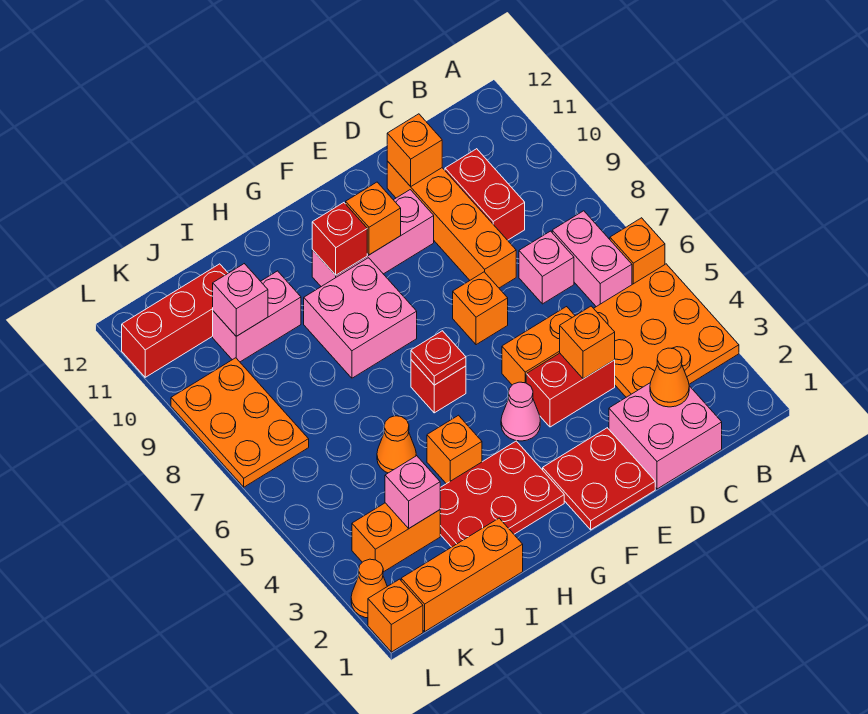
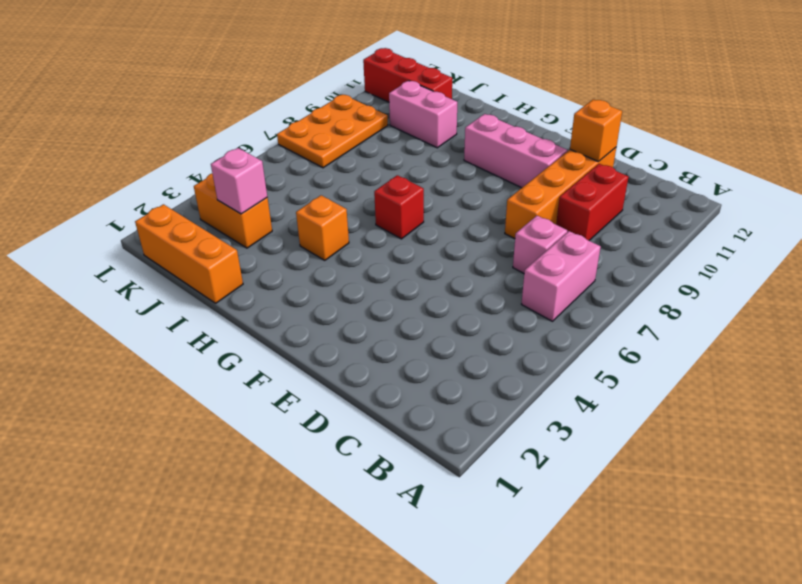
none -> orange 3x3 plate [594,264,739,397]
none -> orange 1x1 brick [610,218,665,284]
none -> pink 2x2 brick [609,383,722,489]
none -> red 1x2 brick [526,353,615,427]

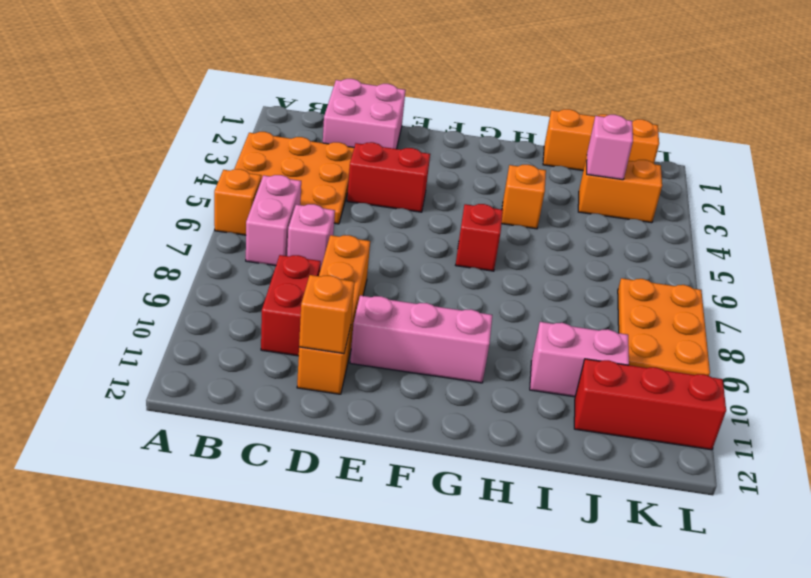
none -> orange 1x2 brick [502,307,575,385]
none -> red 2x2 plate [543,428,655,530]
none -> orange 1x1 brick [453,272,508,345]
none -> pink 1x1 cone [501,382,540,441]

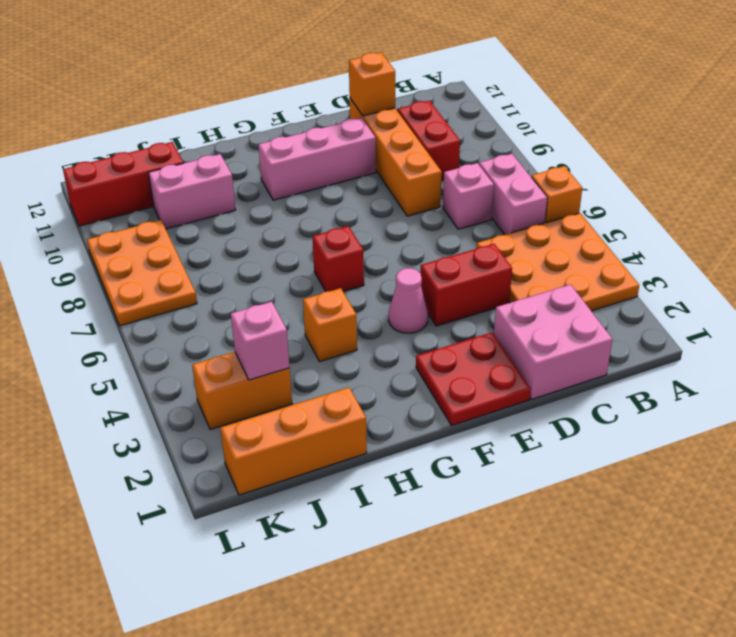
none -> orange 1x2 brick [502,307,575,385]
none -> orange 1x1 brick [453,272,508,345]
none -> red 2x3 plate [440,441,564,547]
none -> pink 2x2 brick [304,258,417,378]

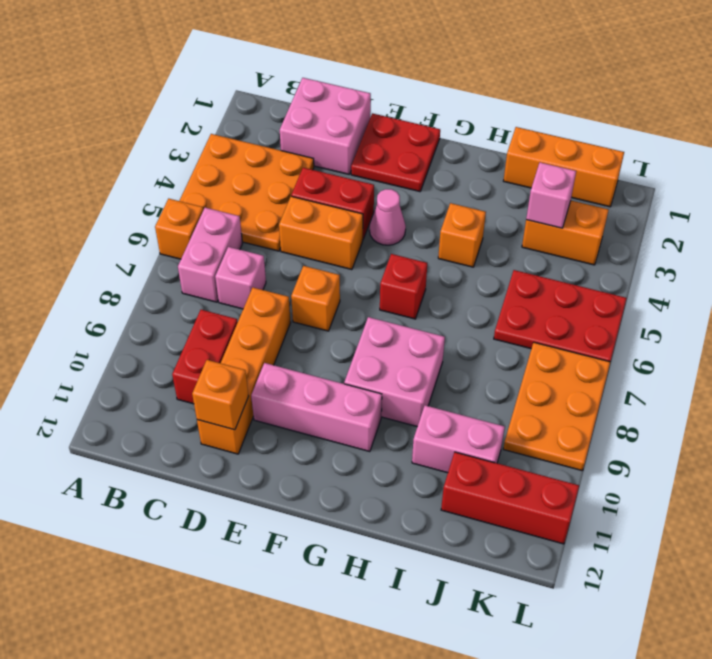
red 2x3 plate [494,270,627,362] -> red 2x3 plate moved to [440,441,564,547]
none -> orange 1x1 cone [377,416,416,473]
none -> orange 1x1 brick [368,579,423,652]
none -> orange 1x1 cone [351,559,387,618]
none -> orange 1x1 cone [650,348,689,407]

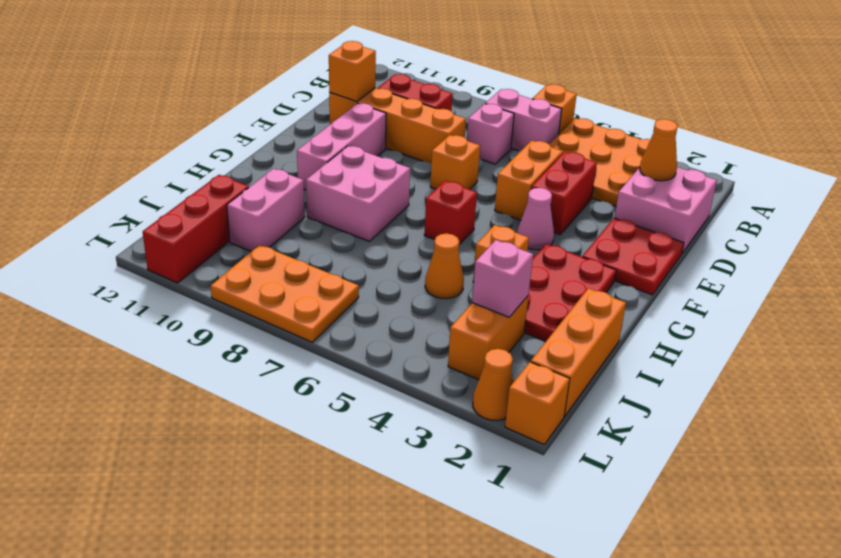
none -> orange 1x1 brick [560,306,615,379]
none -> orange 1x1 brick [346,182,401,255]
none -> red 1x1 plate [411,331,466,385]
none -> red 1x1 brick [312,203,367,275]

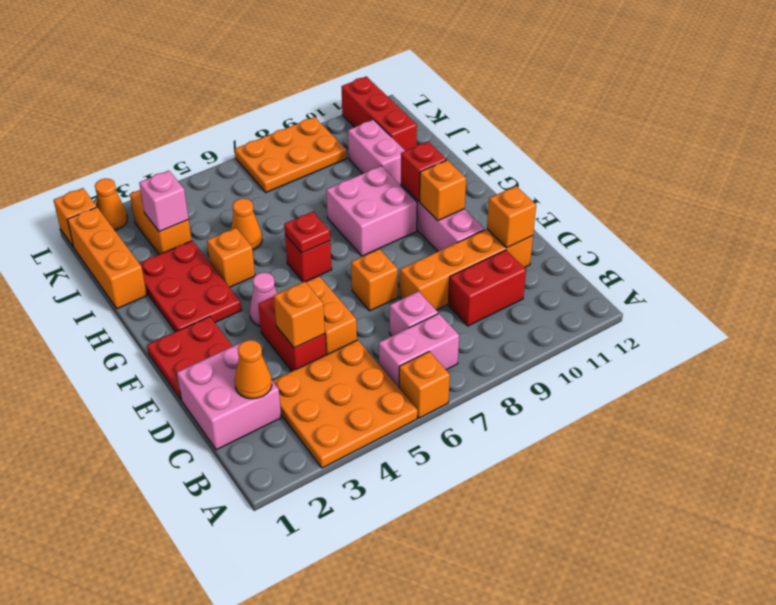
none -> pink 1x1 brick [213,264,268,336]

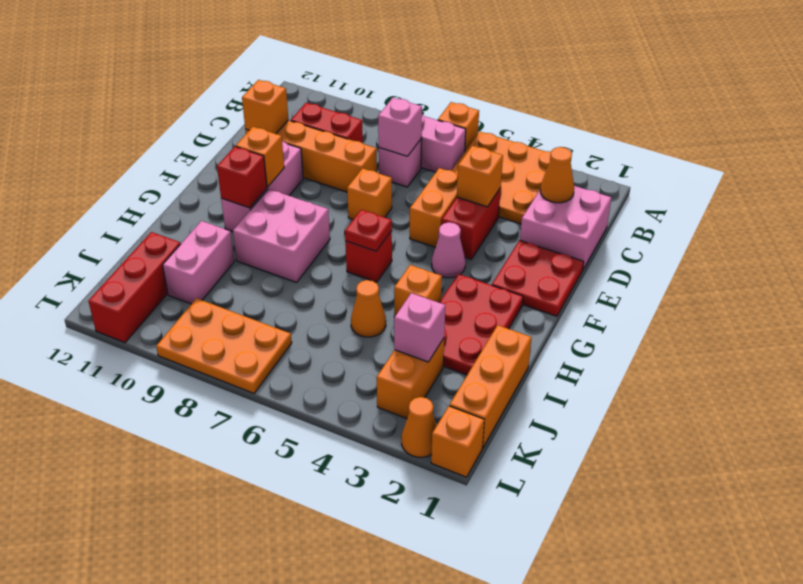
pink 1x1 brick [378,98,422,156] -> pink 1x1 brick moved to [213,264,268,336]

